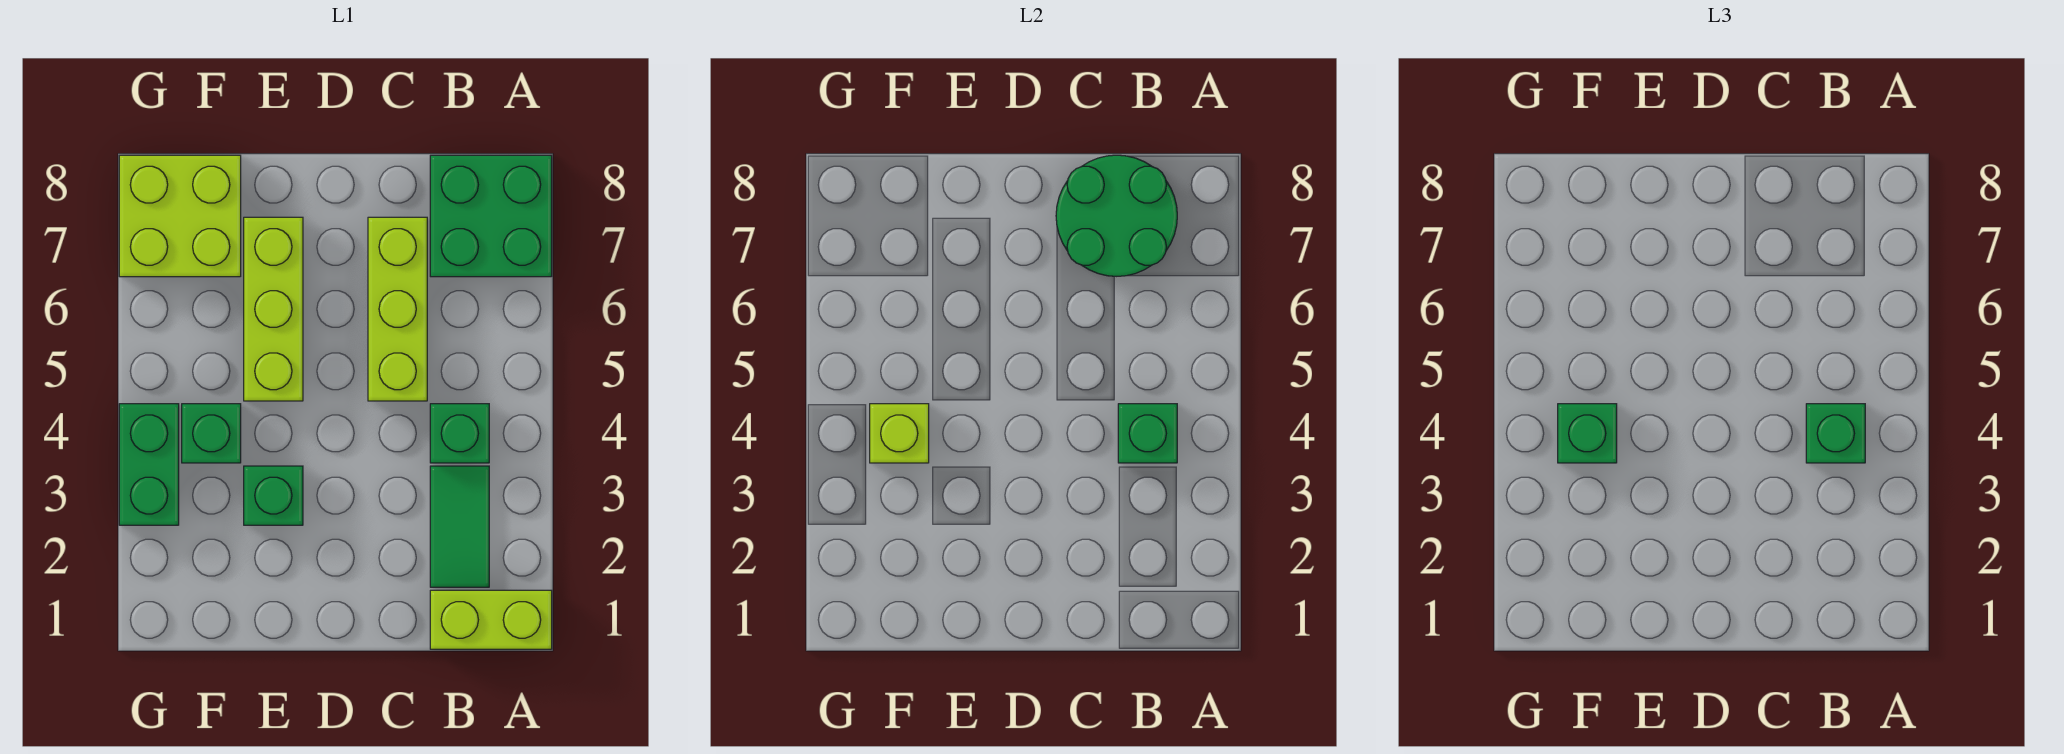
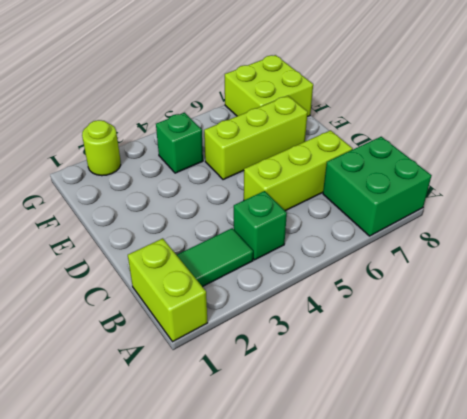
lime 1x1 round brick [82,120,121,176] -> none
none -> green 1x1 brick [244,466,303,525]
none -> green 1x2 brick [119,404,179,525]
none -> green 1x1 brick [1118,404,1177,463]

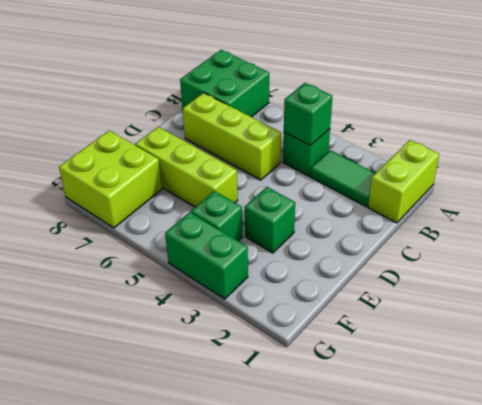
none -> green 2x2 round brick [1056,155,1177,276]
none -> lime 1x1 brick [870,404,929,463]
none -> green 1x1 brick [1806,404,1865,463]

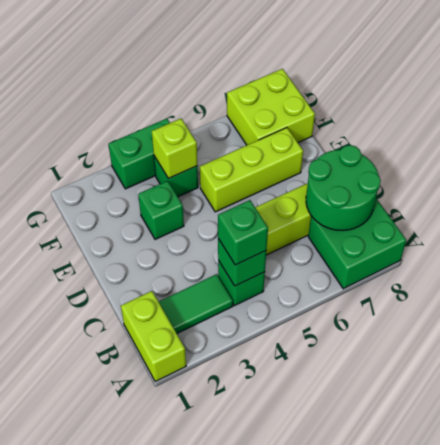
none -> green 1x1 brick [1558,404,1617,463]

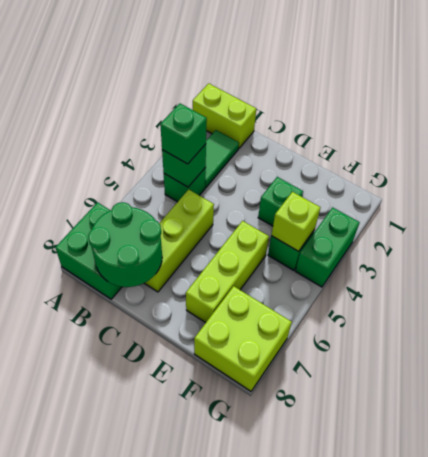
none -> green 1x1 brick [1558,404,1617,463]

